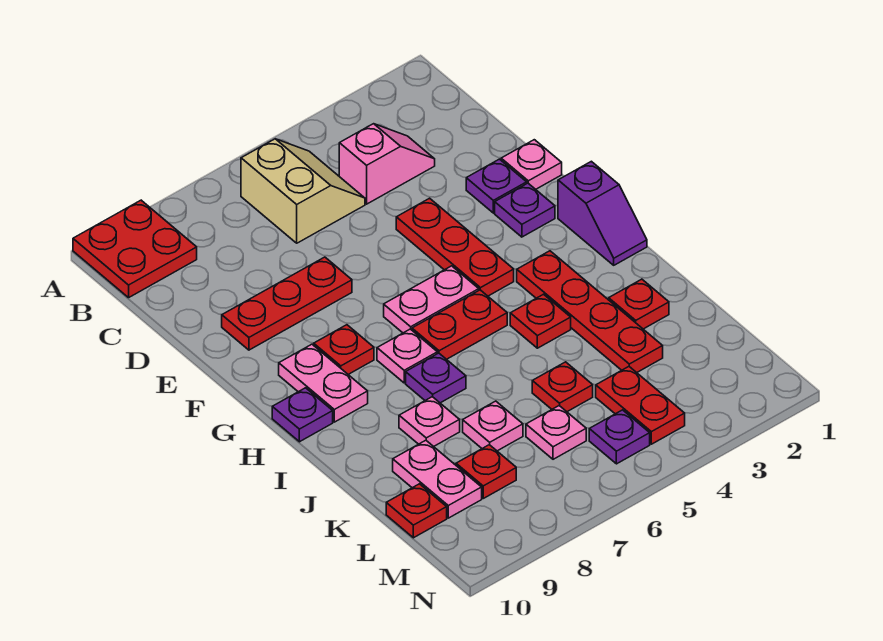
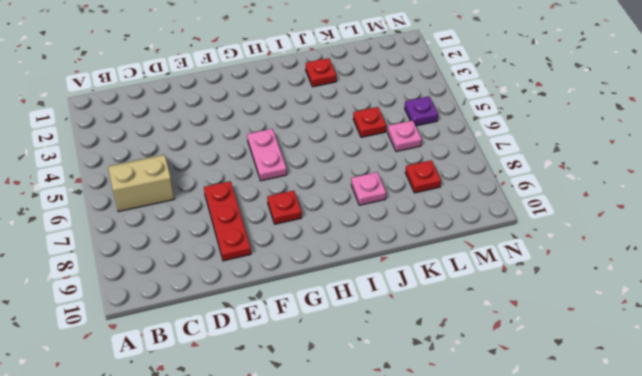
none -> red 2x2 plate [73,200,197,298]
none -> pink 1x2 slope [339,124,435,204]
none -> pink 1x1 plate [501,140,562,189]

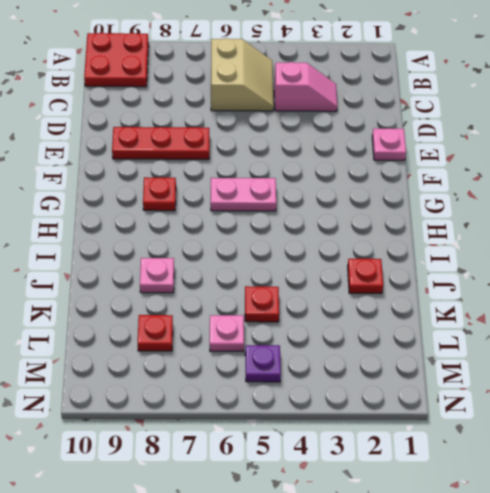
none -> purple 1x1 plate [466,159,527,213]
none -> red 1x3 plate [396,198,514,296]
none -> purple 1x1 plate [495,183,555,237]

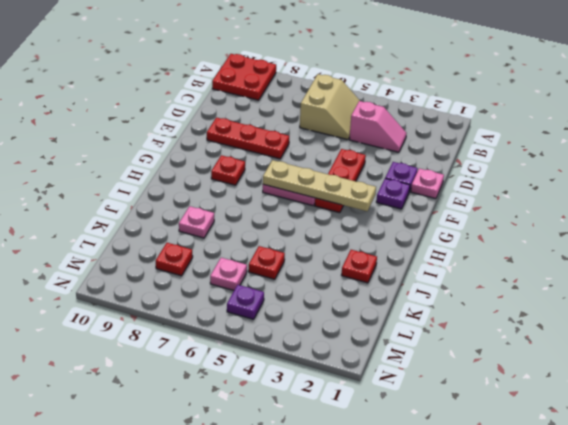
tan 1x4 plate [263,160,376,211] -> none
none -> purple 1x2 slope [558,161,647,265]
none -> pink 1x2 plate [279,344,368,422]
none -> red 1x4 plate [517,251,663,373]

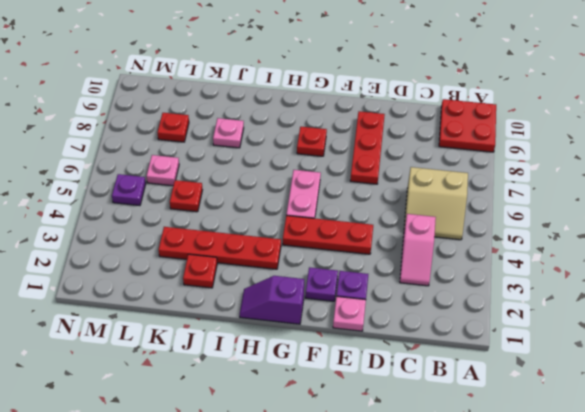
none -> pink 1x2 plate [279,344,368,422]
none -> red 1x2 plate [412,290,507,359]
none -> pink 1x1 plate [377,329,437,383]

